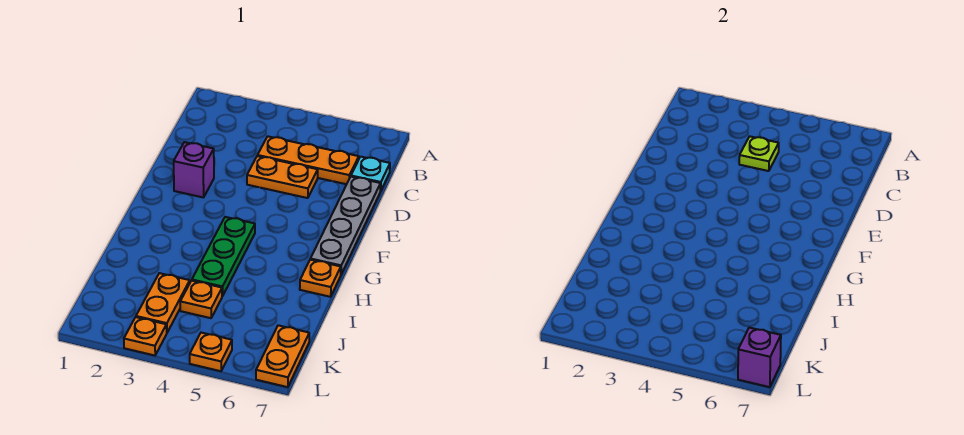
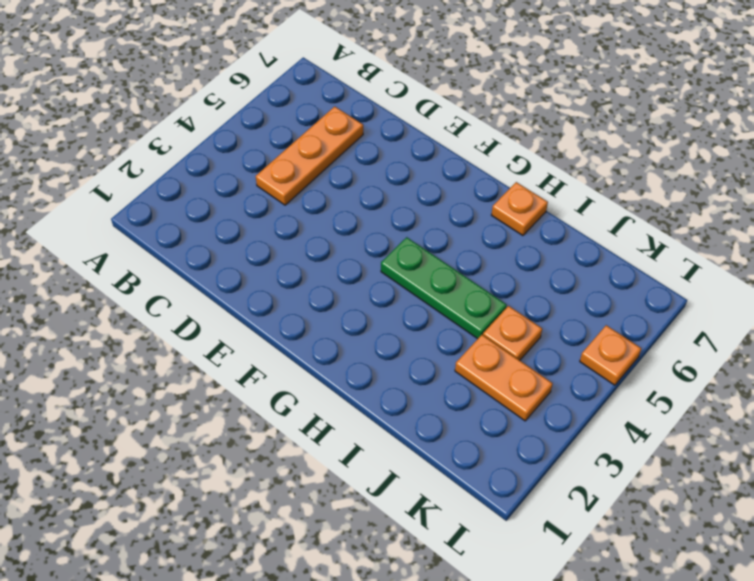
none -> cyan 1x1 plate [351,157,390,191]
none -> orange 1x2 plate [247,156,318,198]
none -> grey 1x4 plate [310,177,380,274]

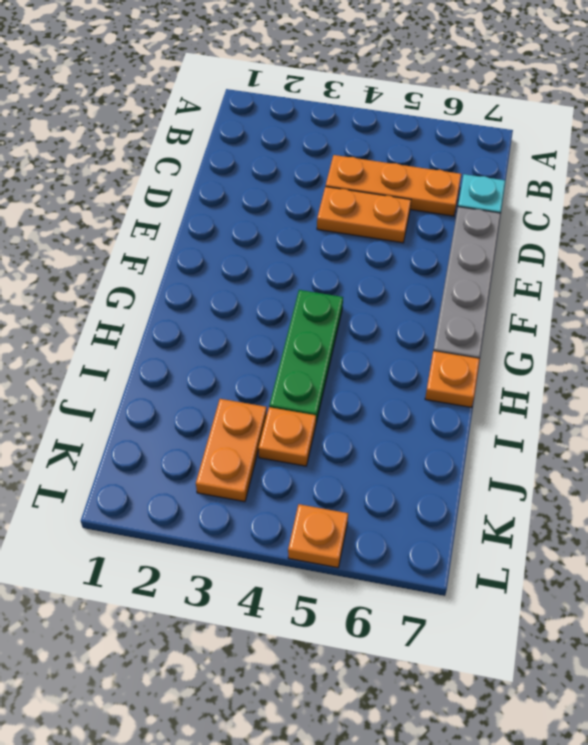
none -> purple 1x1 brick [174,142,214,198]
none -> orange 1x2 plate [256,325,309,387]
none -> orange 1x1 plate [124,317,167,355]

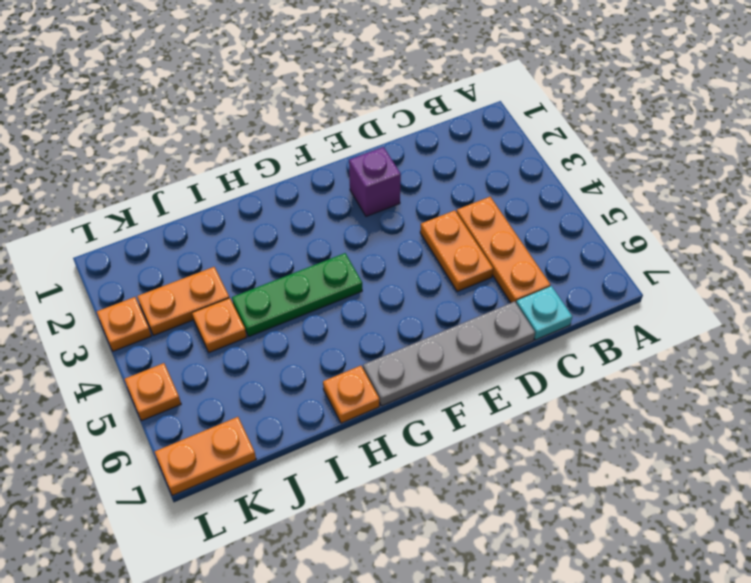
none -> lime 1x1 plate [739,136,779,171]
none -> purple 1x1 brick [738,328,781,387]

